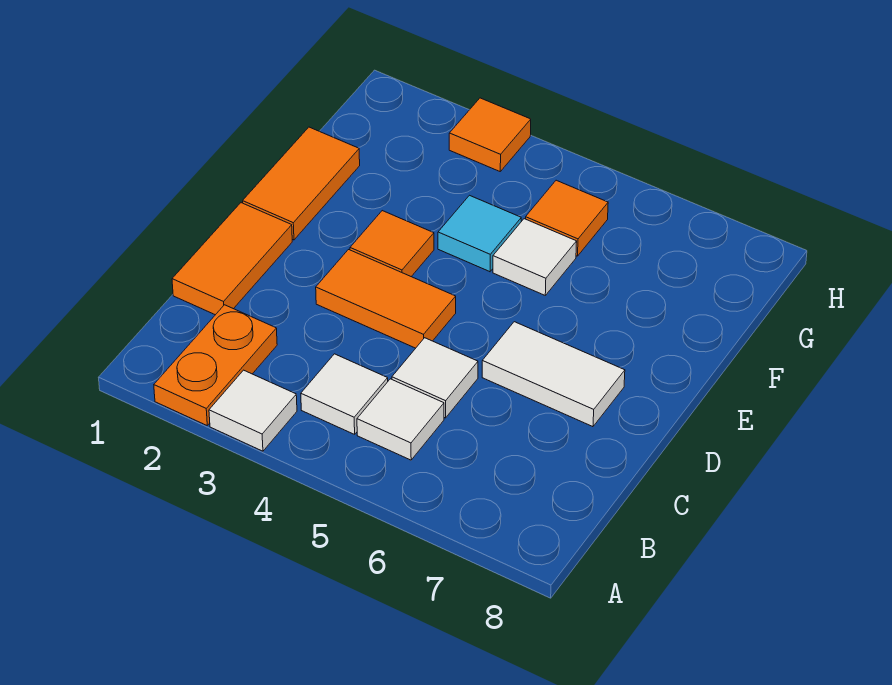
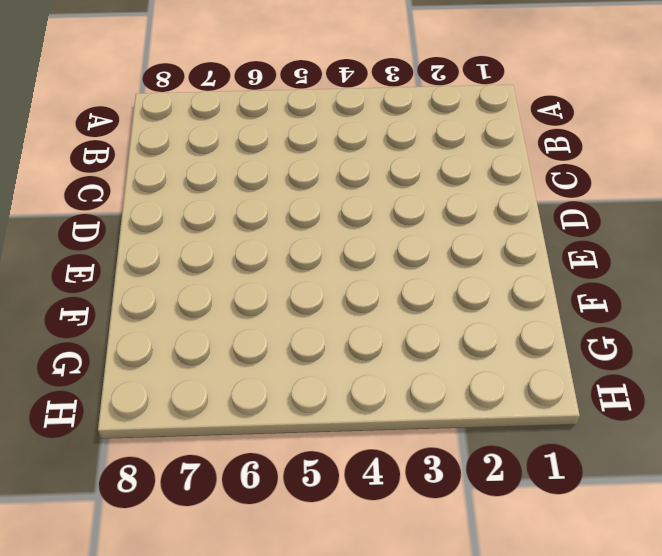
none -> orange 1x2 plate [154,305,277,425]
none -> white 1x1 tile [209,370,297,451]
none -> white 1x1 tile [301,354,388,434]

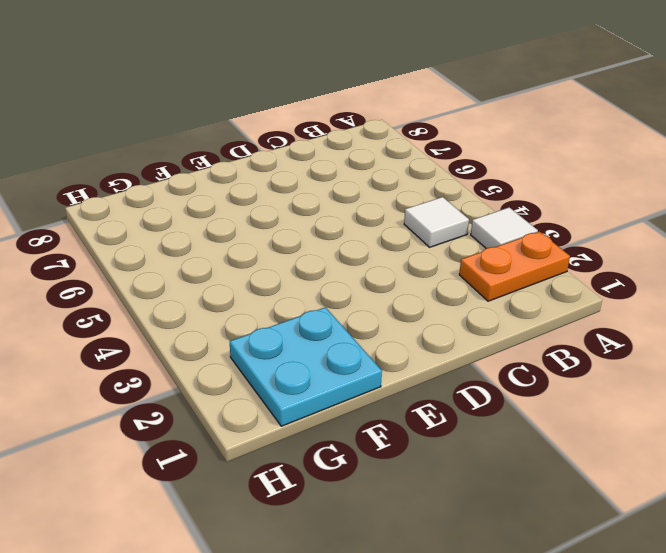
cyan 2x2 plate [230,307,382,426] -> orange 1x2 tile [243,127,360,240]
none -> white 1x1 tile [357,379,444,460]
none -> orange 1x2 tile [172,203,292,315]
none -> white 1x1 tile [392,338,478,418]

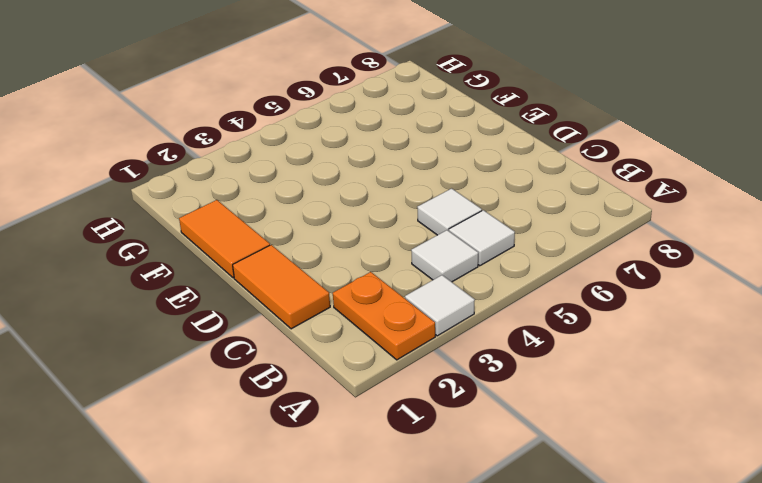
none -> orange 1x2 tile [316,250,456,348]
none -> white 1x2 tile [482,322,625,427]
none -> orange 1x1 tile [350,211,434,277]

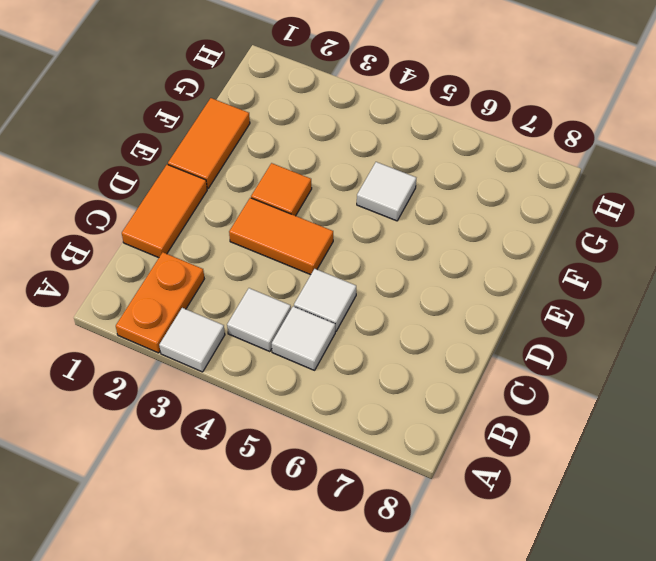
none -> white 1x2 tile [482,322,625,427]
none -> cyan 1x1 tile [438,195,521,272]
none -> orange 1x1 tile [526,180,608,256]

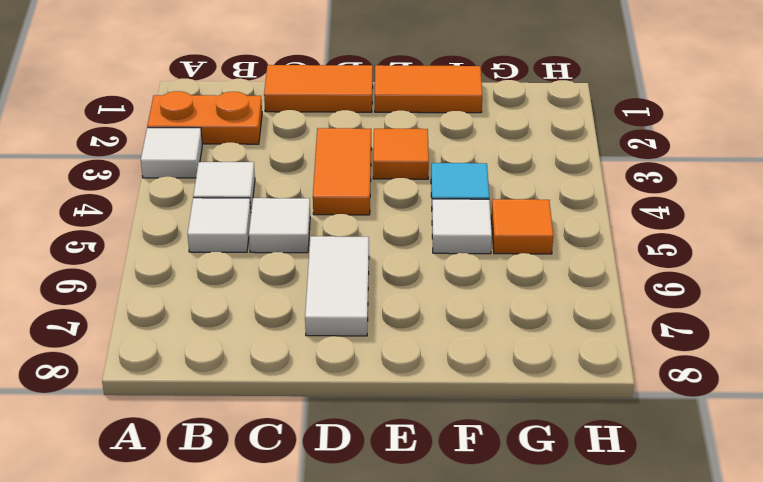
none -> orange 1x1 tile [449,98,531,171]

